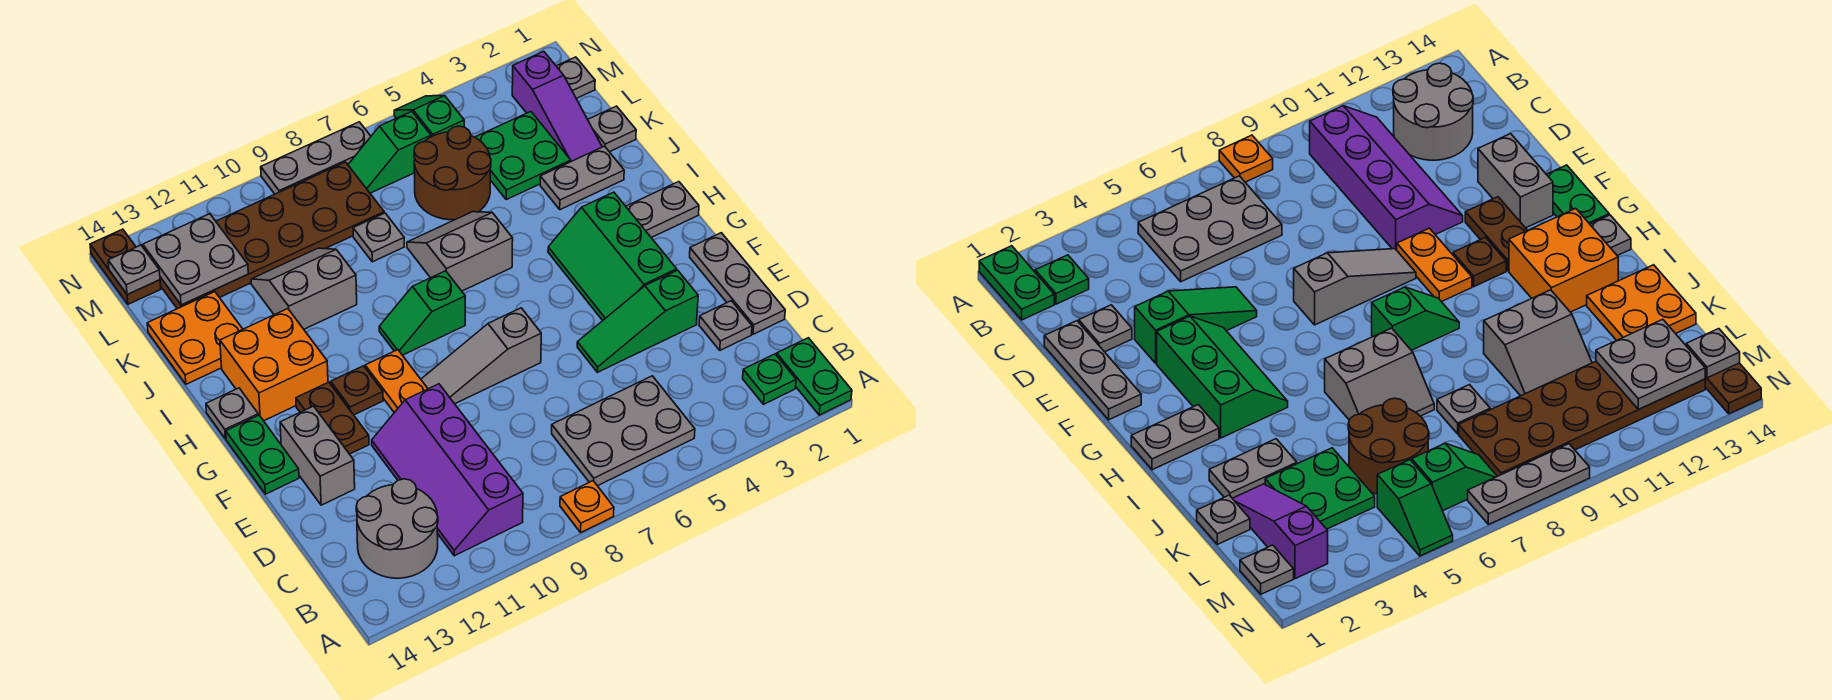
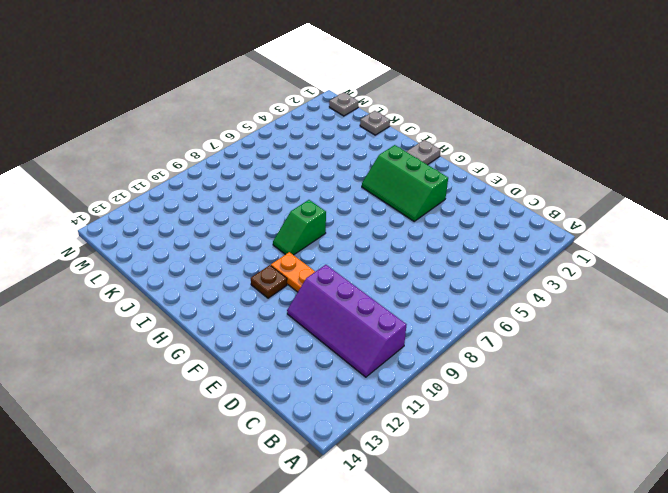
none -> green 1x2 plate [777,338,852,415]
none -> orange 1x1 plate [560,481,614,532]
none -> green 1x1 plate [743,354,796,404]
none -> grey 2x3 plate [552,376,695,486]

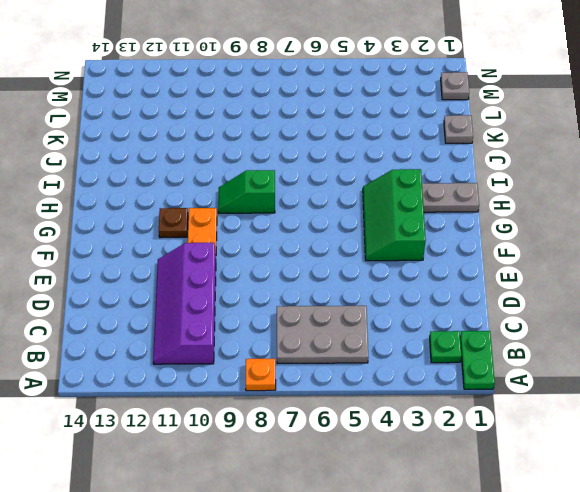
none -> grey 2x2 round brick [356,479,438,578]
none -> grey 1x3 plate [690,233,785,334]
none -> grey 1x1 plate [699,301,752,350]
none -> green 1x3 slope [577,270,698,372]

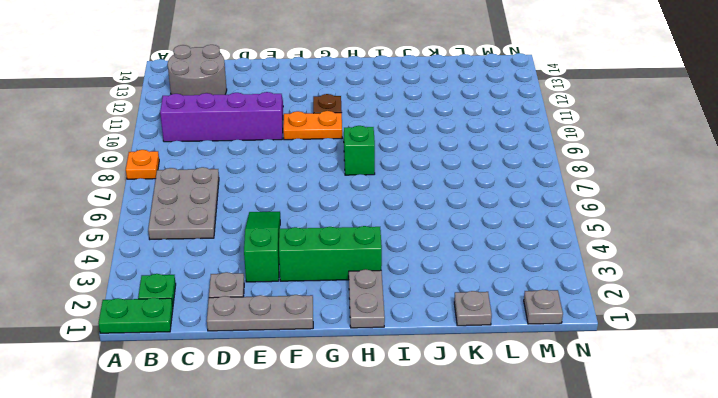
none -> grey 1x2 brick [280,406,355,505]
none -> grey 1x3 slope [421,308,541,404]
none -> brown 1x2 plate [296,382,369,454]
none -> green 1x2 plate [226,415,299,494]

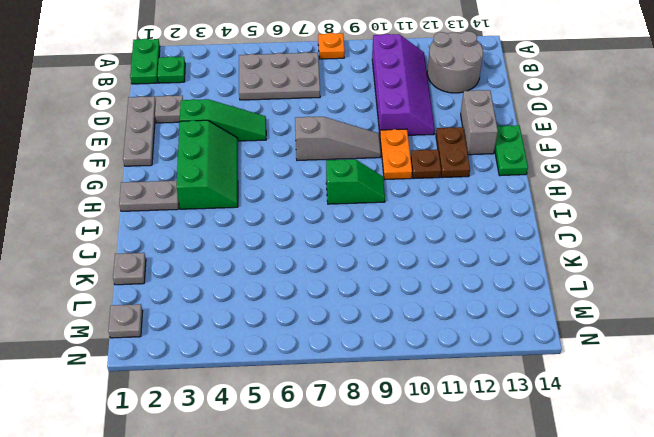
none -> orange 2x2 brick [220,309,328,421]
none -> grey 1x1 plate [206,388,258,439]
none -> grey 2x2 slope [407,212,513,291]
none -> grey 1x2 plate [540,146,624,210]

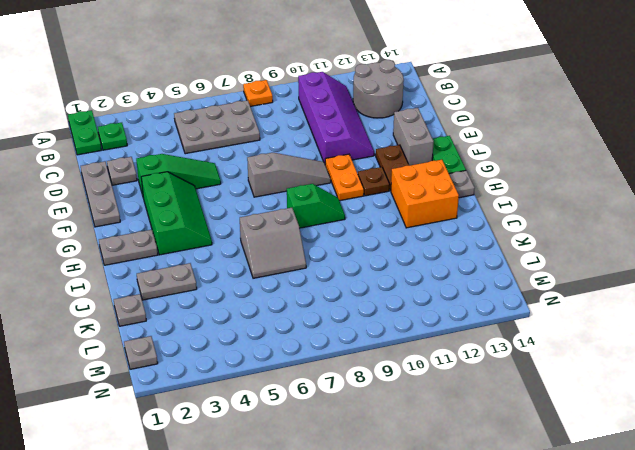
none -> grey 2x2 slope [251,248,357,329]
none -> orange 2x2 plate [147,292,243,384]
none -> purple 1x3 slope [512,51,602,161]
none -> green 2x2 plate [475,112,571,199]

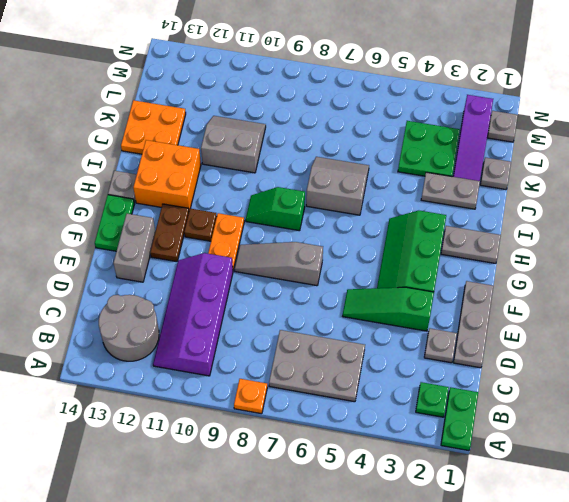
none -> brown 2x2 round brick [414,126,491,220]
none -> grey 1x1 plate [353,213,404,262]
none -> brown 2x6 plate [160,162,384,309]
none -> green 1x2 slope [394,96,464,137]

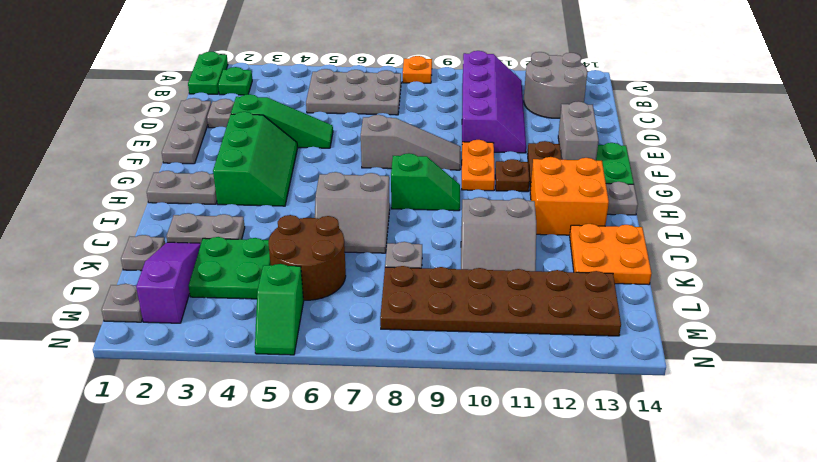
none -> green 1x2 slope [348,112,431,193]
none -> brown 1x2 plate [90,229,161,304]
none -> grey 1x3 plate [261,122,371,194]
none -> grey 2x2 plate [143,214,248,305]

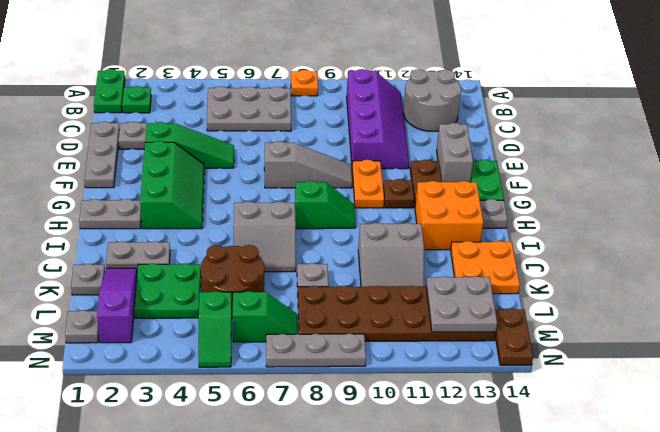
none -> grey 1x1 plate [108,245,160,295]

